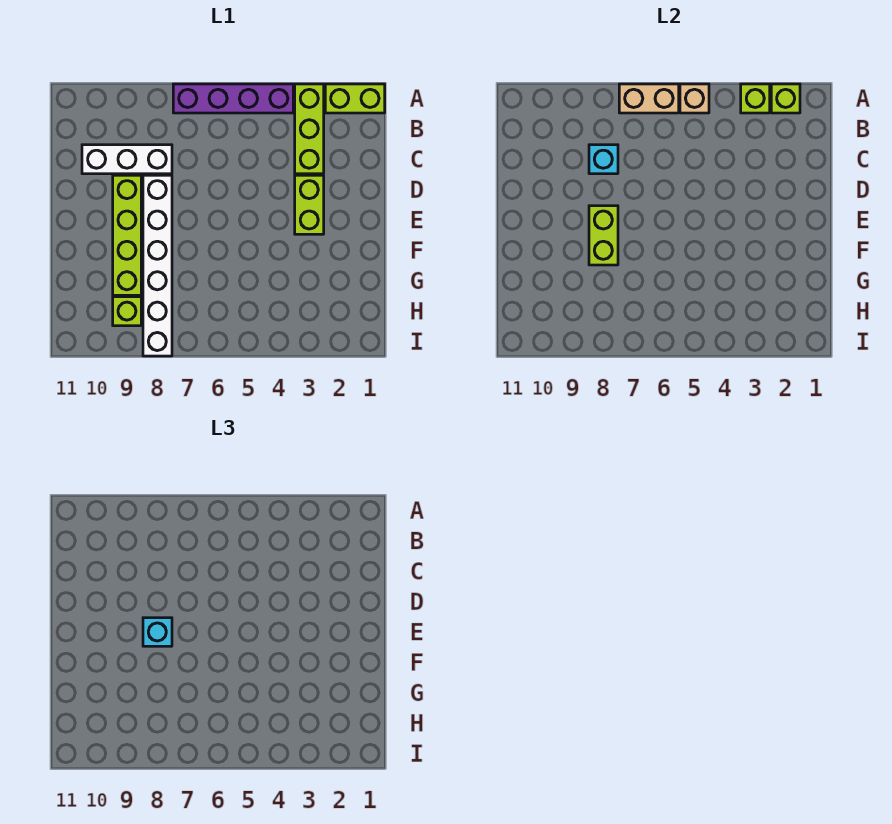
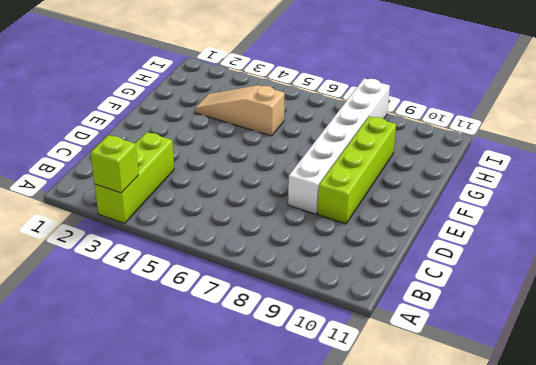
tan 1x3 slope [195,85,285,136] -> none
none -> lime 1x2 brick [325,84,385,113]
none -> purple 1x4 brick [173,84,293,113]
none -> white 1x3 brick [82,145,172,174]

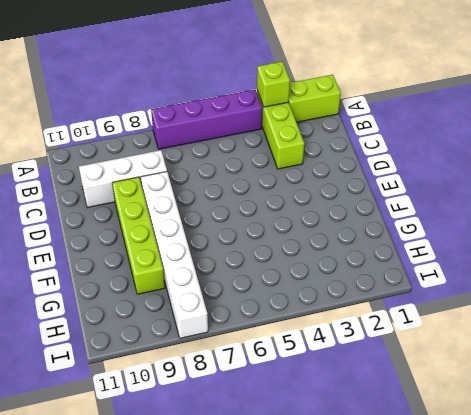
none -> lime 1x2 brick [295,175,324,234]
none -> lime 1x1 brick [113,297,141,326]
none -> lime 1x1 brick [771,84,800,113]

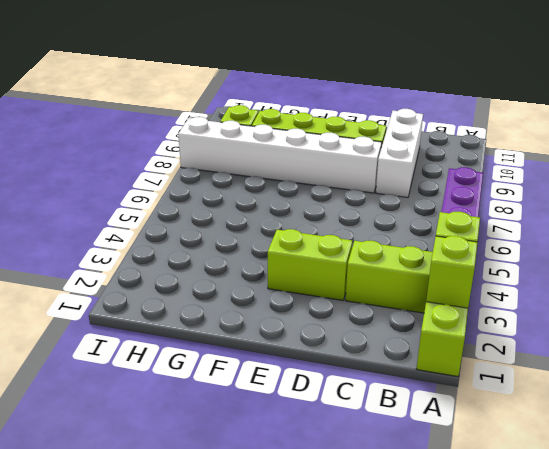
none -> tan 1x1 brick [680,84,709,113]
none -> tan 1x2 brick [619,84,679,113]
none -> cyan 1x1 brick [589,145,618,174]

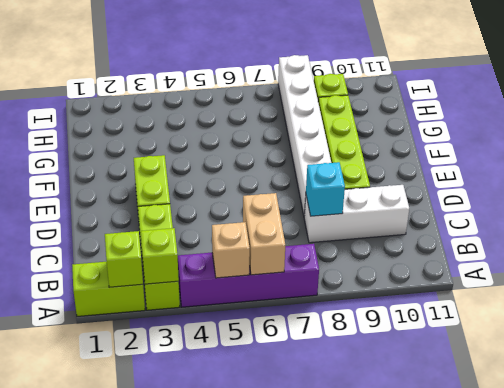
tan 1x2 brick [243,193,285,275] -> tan 1x2 brick turned to [619,84,679,113]
none -> lime 1x2 brick [589,206,618,265]
none -> cyan 1x1 brick [143,618,172,646]

